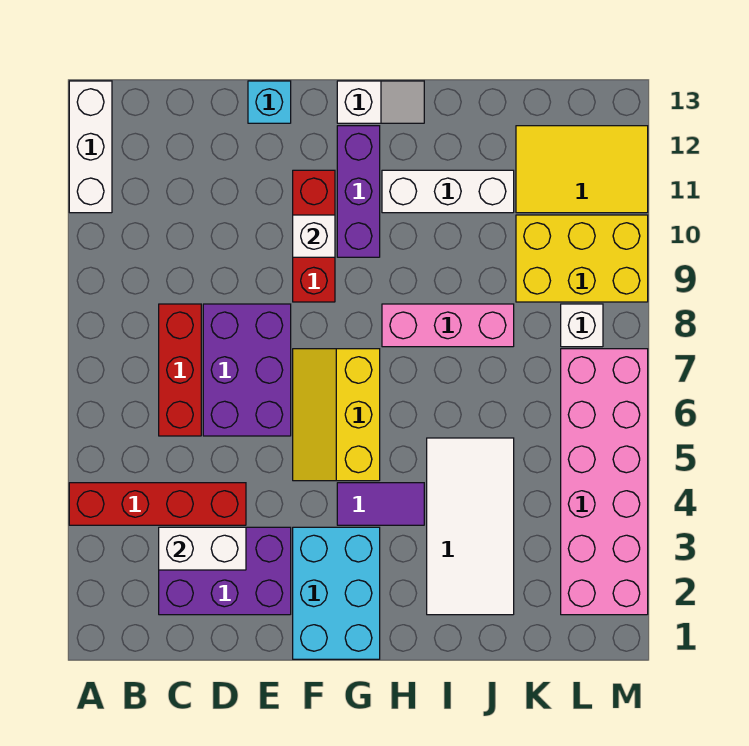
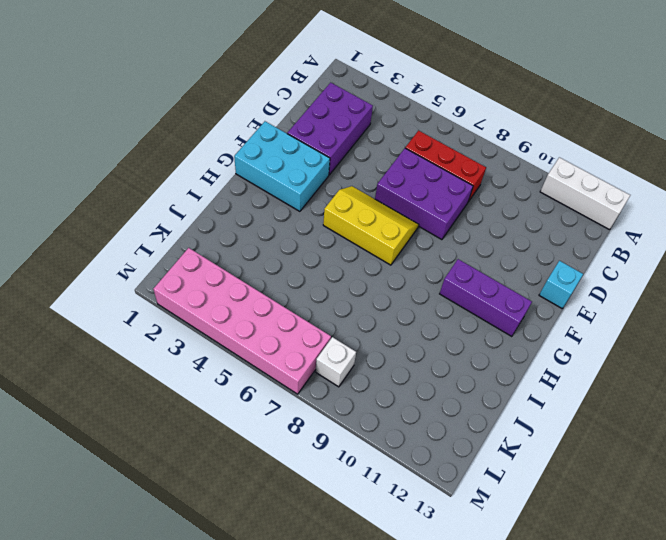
none -> red 1x4 brick [69,483,246,525]
none -> red 1x3 brick [293,170,335,302]
none -> purple 1x2 tile [337,483,424,525]

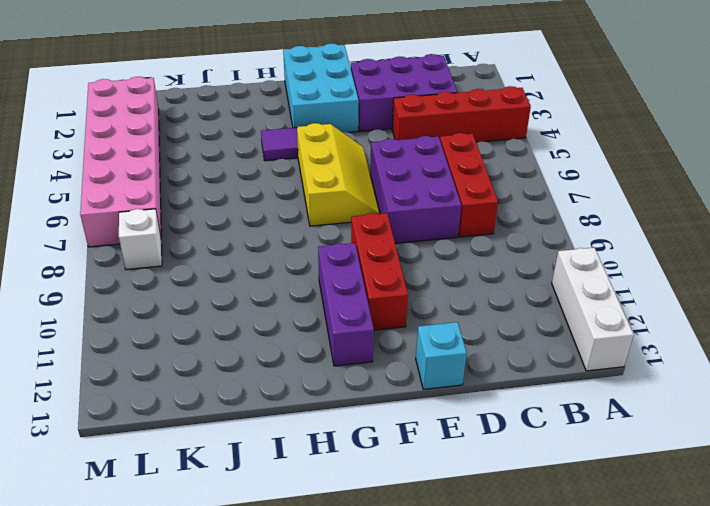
none -> white 1x2 slope [337,81,424,123]
none -> pink 1x3 brick [382,304,514,347]
none -> white 1x3 brick [382,170,514,213]

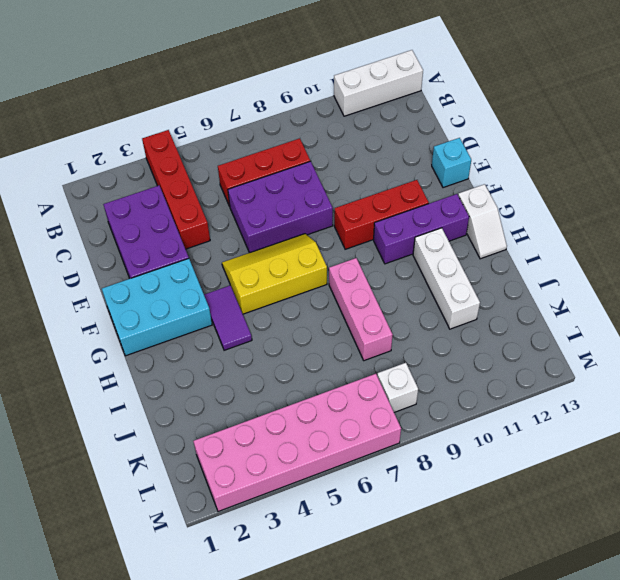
none -> white 2x4 tile [427,438,514,615]
none -> yellow 2x3 brick [516,215,648,302]
none -> yellow 2x3 tile [516,126,648,213]

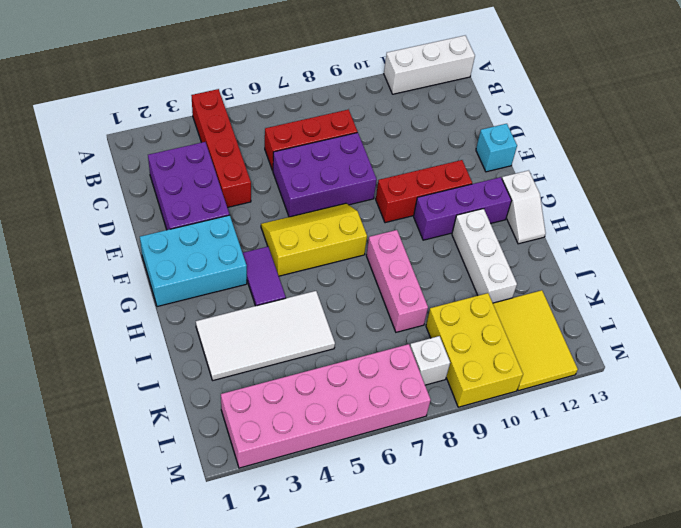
none -> white 1x2 brick [159,527,246,570]
none -> white 1x1 brick [293,215,335,257]

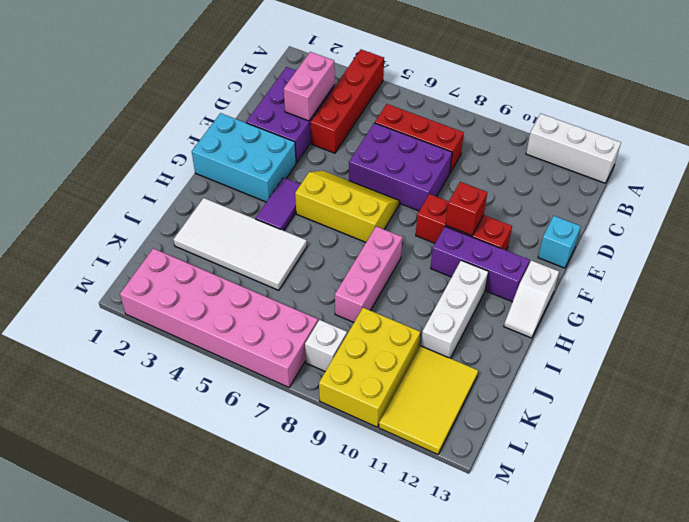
pink 1x2 brick [284,52,335,121] -> white 1x2 brick [159,527,246,570]
red 1x1 brick [445,182,487,235] -> white 1x1 brick [293,215,335,257]

